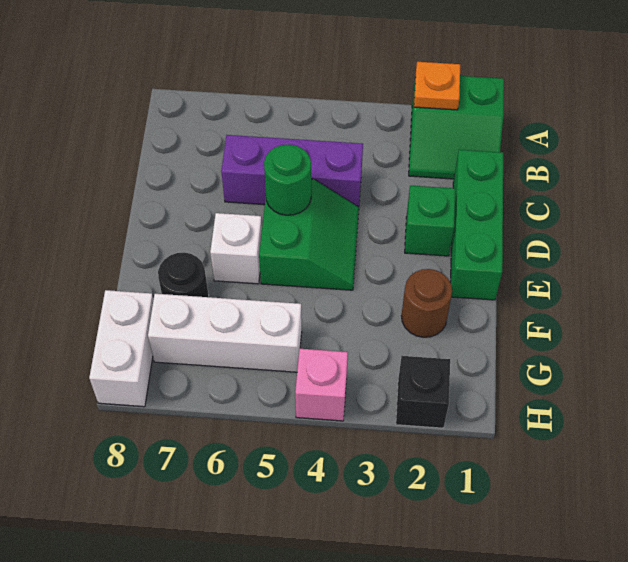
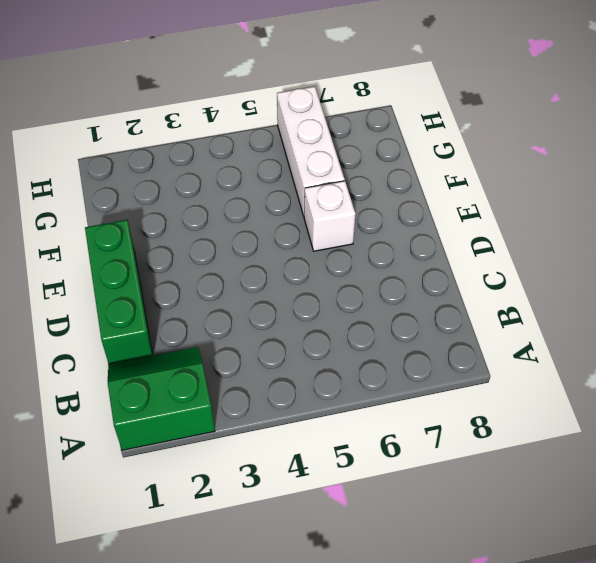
white 1x3 brick [277,86,345,216] -> white 1x3 brick turned to [148,294,302,372]
none -> purple 1x3 brick [221,135,363,207]
none -> green 1x1 brick [405,186,455,256]
none -> green 2x2 slope [259,179,359,290]

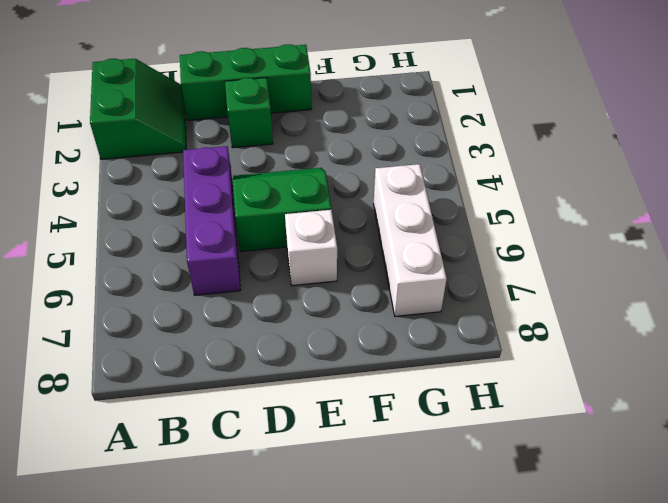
none -> brown 1x1 round brick [401,269,452,337]
none -> black 1x1 round brick [158,252,209,297]
none -> white 1x2 brick [89,290,154,407]

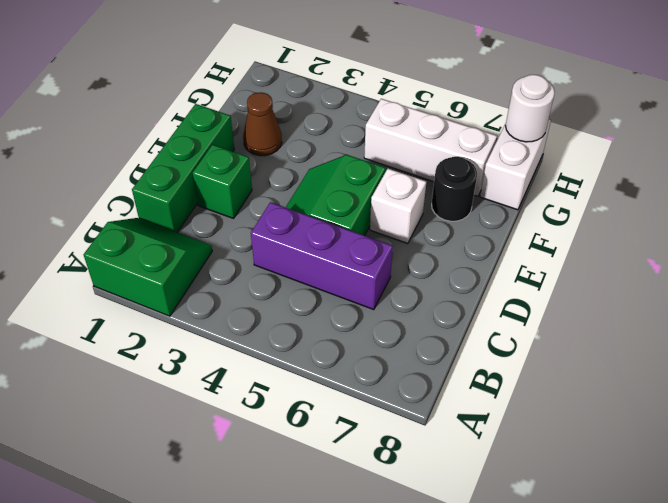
brown 1x1 cone [243,92,282,156] -> brown 1x1 round brick [401,269,452,337]
white 1x1 round brick [506,75,555,142] -> none
none -> black 1x1 brick [396,356,450,428]
none -> pink 1x1 brick [295,349,348,421]
none -> orange 1x1 plate [414,62,460,110]

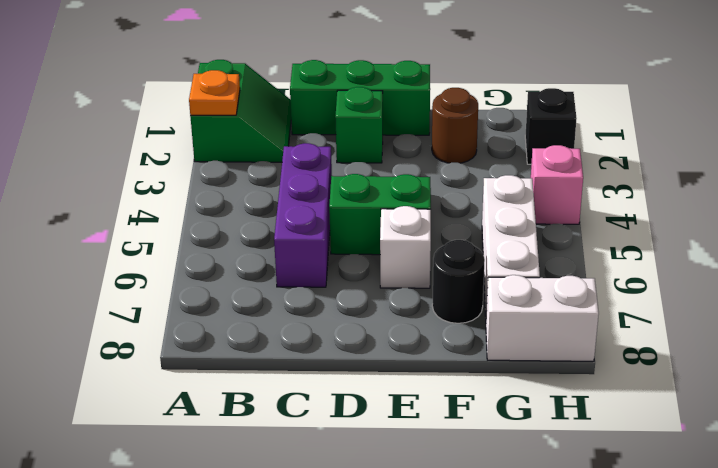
none -> green 1x1 round brick [264,144,311,215]

